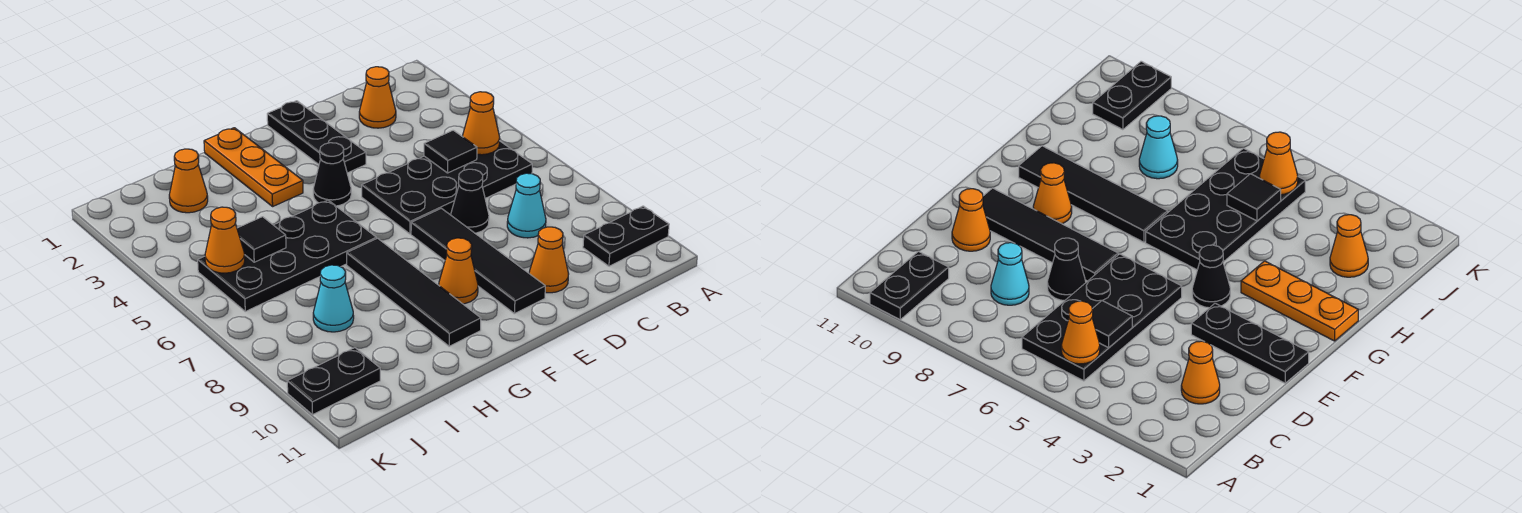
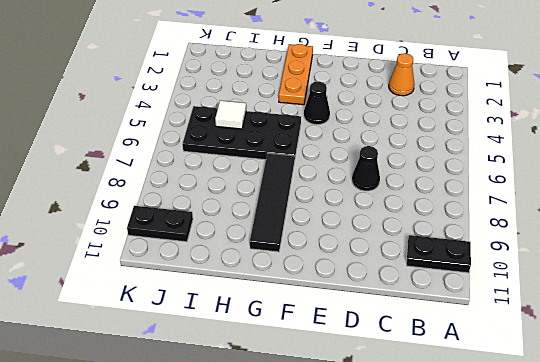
white 1x1 tile [215,101,246,129] -> black 1x1 tile [237,217,286,262]
none -> black 2x4 plate [362,141,532,234]
none -> cyan 1x1 cone [507,173,546,238]
none -> orange 1x1 cone [529,227,569,293]

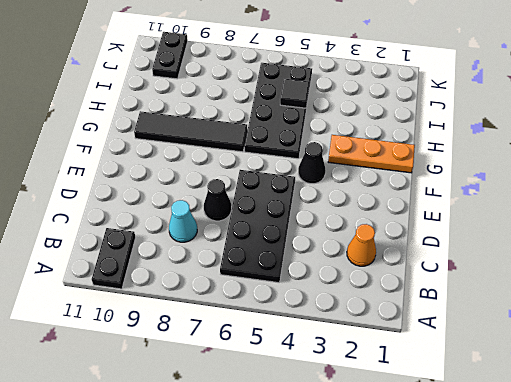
none -> orange 1x1 cone [529,227,569,293]
none -> black 1x3 plate [267,101,366,173]
none -> black 1x4 tile [411,208,545,314]

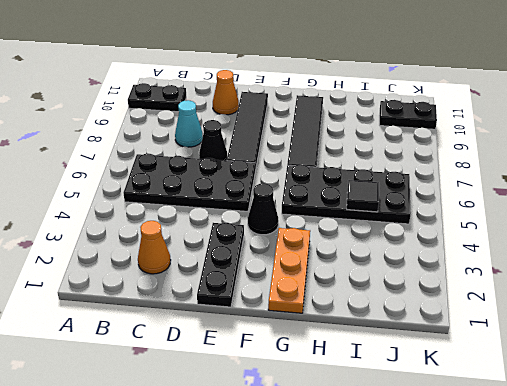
none -> orange 1x1 cone [439,238,478,304]
none -> orange 1x1 cone [169,149,208,213]
none -> cyan 1x1 cone [313,265,354,332]

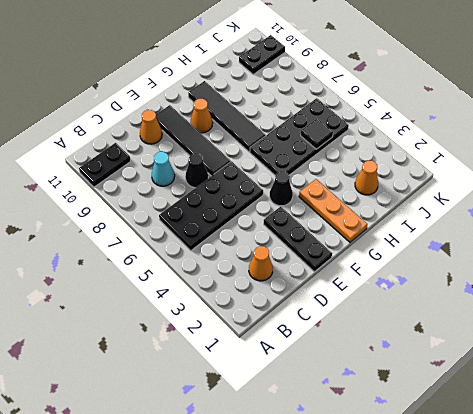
none -> cyan 1x1 cone [313,265,354,332]
none -> orange 1x1 cone [463,92,500,155]
none -> black 1x1 tile [424,130,477,173]

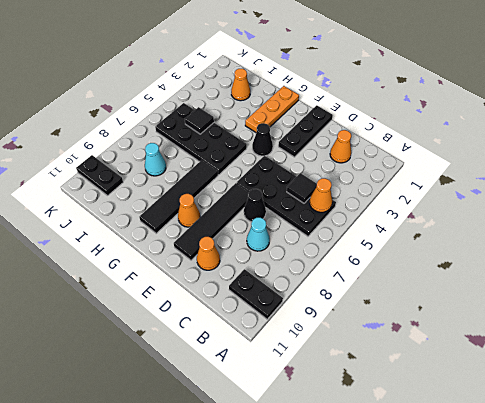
none -> orange 1x1 cone [205,207,245,273]

